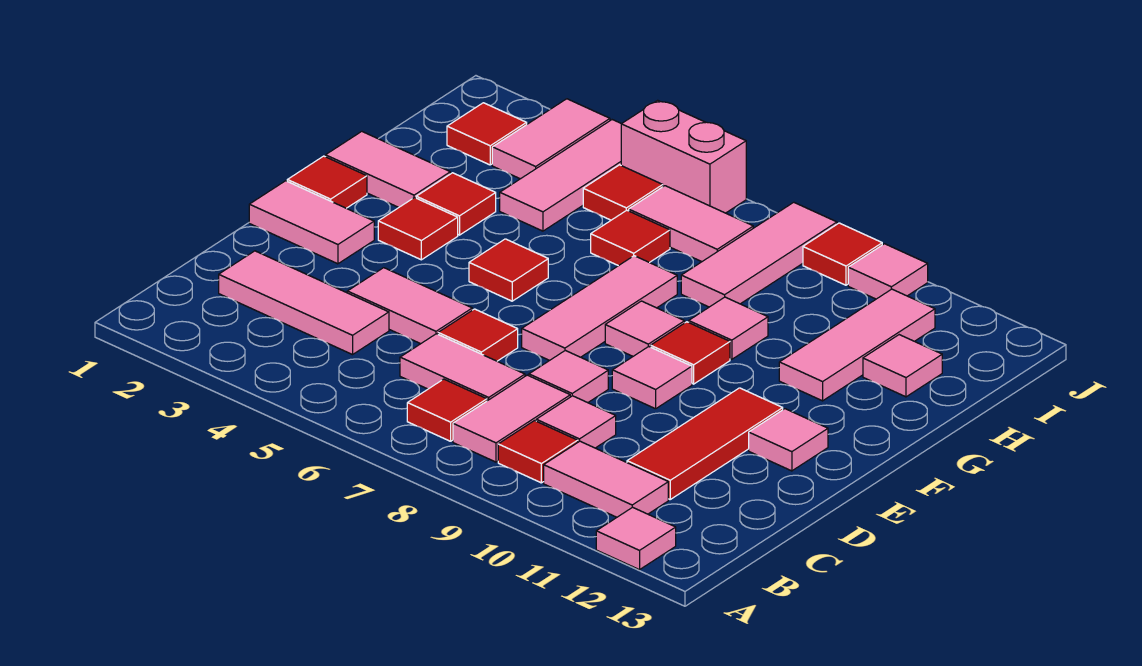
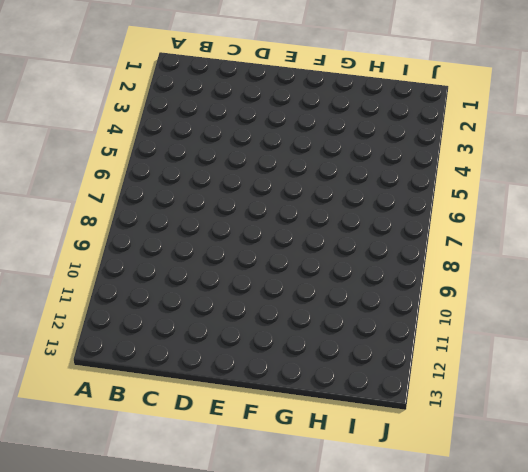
none -> pink 1x1 tile [596,507,676,570]
none -> red 1x1 tile [407,379,487,441]
none -> pink 1x2 tile [453,375,570,462]
none -> red 1x1 tile [498,421,578,483]

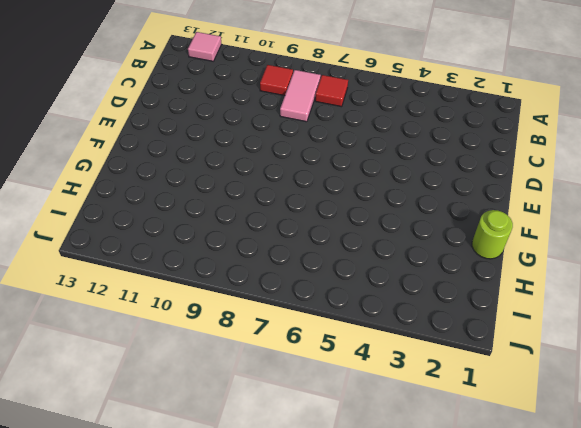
lime 1x1 round brick [472,210,513,259] -> pink 1x2 tile [326,132,450,208]
none -> pink 1x2 tile [544,441,668,517]
none -> pink 1x3 tile [219,251,389,355]
none -> pink 1x2 tile [400,334,525,401]
none -> pink 1x1 tile [536,396,616,448]

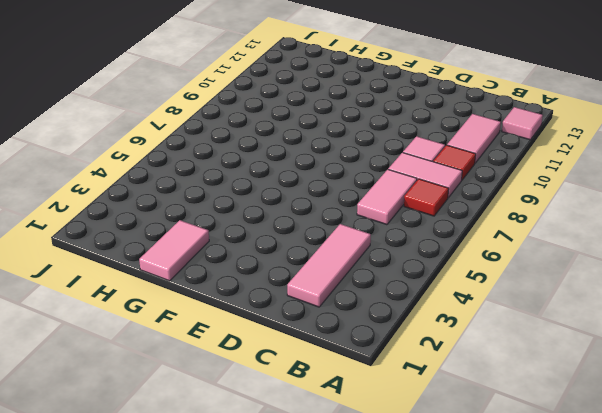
none -> red 1x3 tile [627,388,783,499]
none -> pink 1x2 tile [347,268,472,344]
none -> red 1x1 tile [438,309,518,361]
none -> pink 1x1 tile [529,350,608,403]

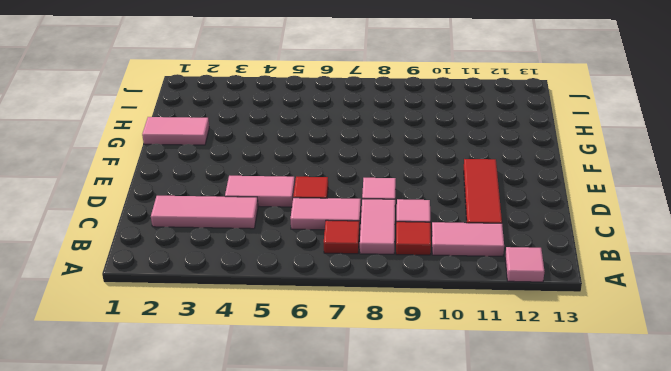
none -> pink 1x2 tile [249,181,374,264]
none -> pink 1x3 tile [522,256,677,360]
none -> pink 1x1 tile [612,346,692,409]
none -> pink 1x1 tile [749,409,828,471]

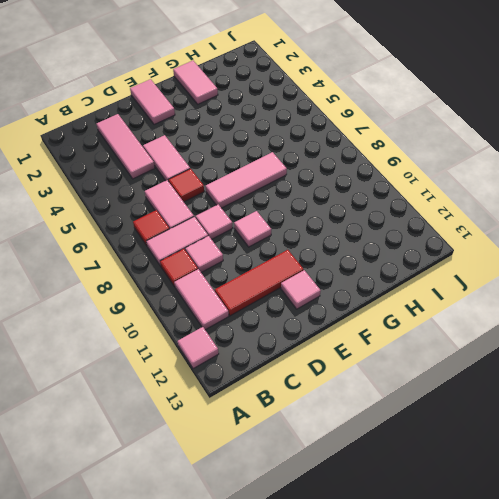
none -> red 1x1 tile [287,156,367,208]
none -> red 1x1 tile [378,198,458,260]
none -> red 1x1 tile [469,239,548,301]
none -> pink 1x1 tile [605,301,685,356]

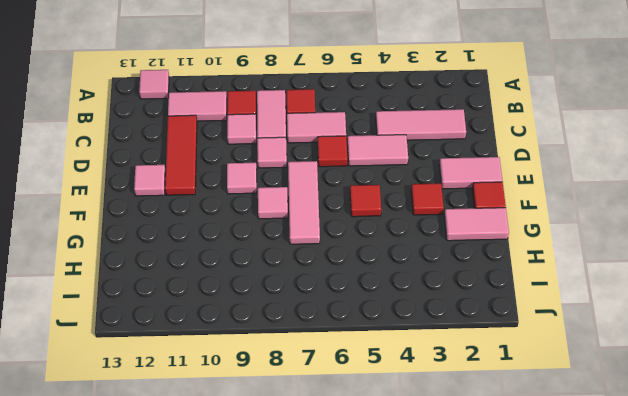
none -> red 1x1 tile [651,322,730,384]
none -> red 1x1 tile [416,173,496,235]
none -> pink 1x1 tile [689,297,768,359]
none -> pink 1x3 tile [779,289,935,401]

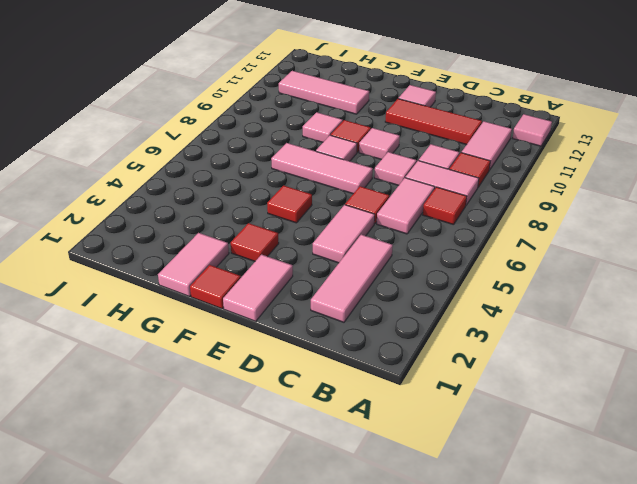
none -> red 1x1 tile [416,173,496,235]
none -> pink 1x3 tile [500,120,621,231]
none -> red 1x1 tile [591,210,670,266]
none -> pink 1x3 tile [681,202,837,307]

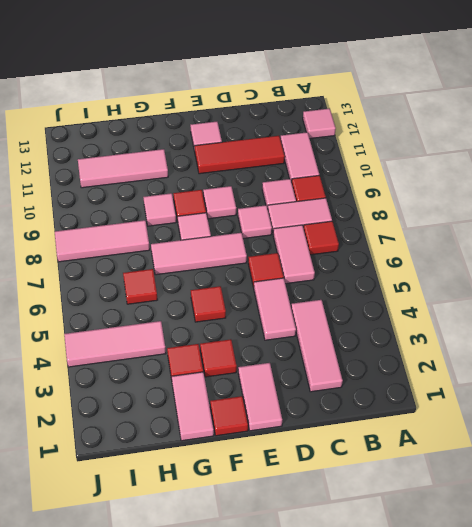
none -> pink 1x1 tile [863,335,942,397]
none -> red 1x1 tile [447,103,527,165]
none -> pink 1x2 tile [492,99,610,179]
none -> red 1x1 tile [583,165,663,220]

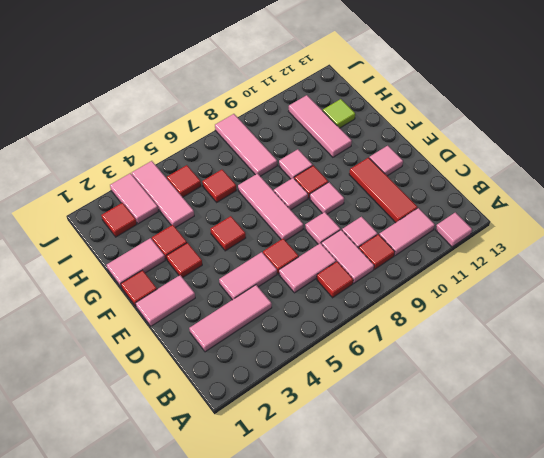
lime 1x1 tile [323,99,355,128] -> pink 1x1 tile [863,335,942,397]
none -> pink 1x2 tile [629,186,753,262]
none -> pink 1x2 brick [621,100,746,213]
none -> red 1x1 tile [803,223,882,285]
none -> pink 1x1 tile [848,244,928,299]

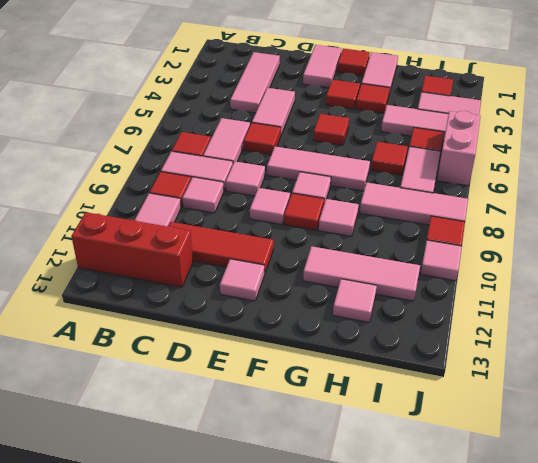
red 1x3 brick [71,212,193,287] -> pink 1x1 tile [596,507,676,570]

